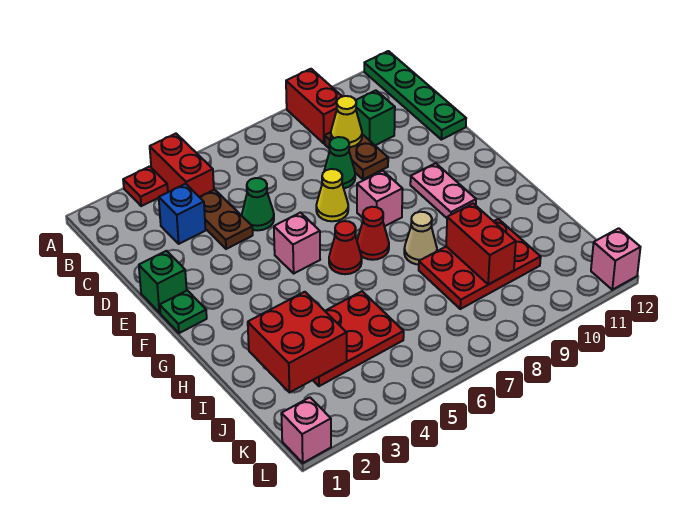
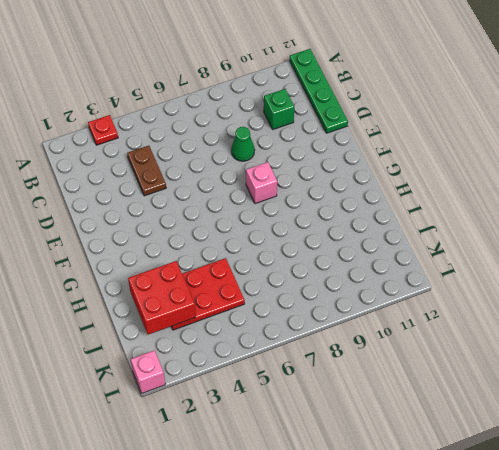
none -> red 1x2 brick [150,134,214,197]
none -> red 1x2 brick [286,69,342,143]
none -> blue 1x1 brick [159,184,206,244]

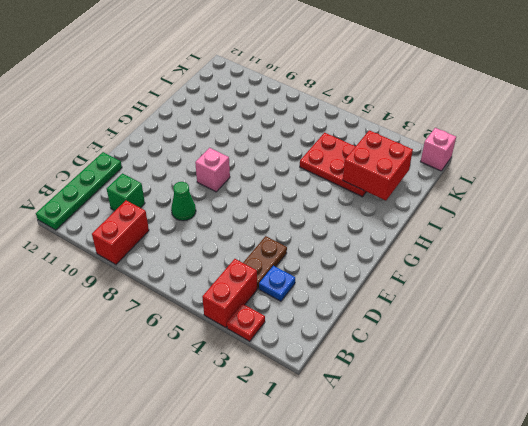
blue 1x1 plate [259,266,295,301] -> blue 1x1 brick [159,184,206,244]
none -> brown 1x2 plate [325,132,388,179]
none -> green 1x1 cone [242,178,274,230]
none -> green 1x1 brick [139,251,187,313]

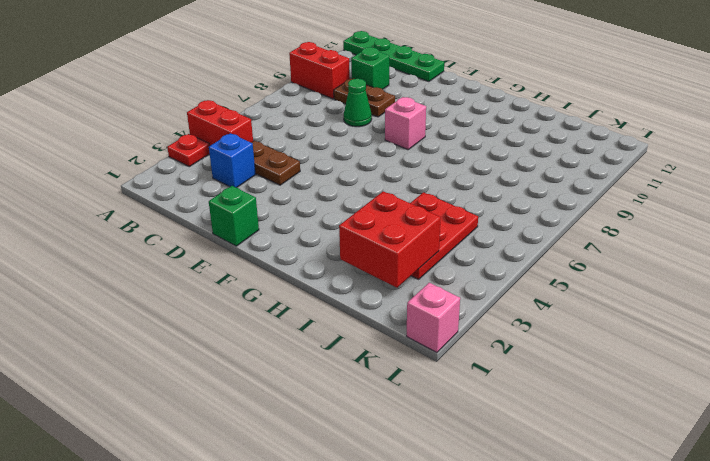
none -> green 1x1 cone [242,178,274,230]
none -> yellow 1x1 cone [316,169,348,221]
none -> green 1x1 plate [160,290,207,333]

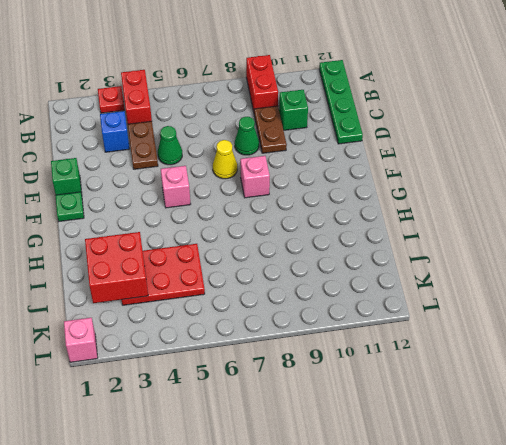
none -> pink 1x2 plate [410,163,476,218]
none -> red 1x1 cone [329,221,362,274]
none -> red 1x1 cone [357,207,389,260]

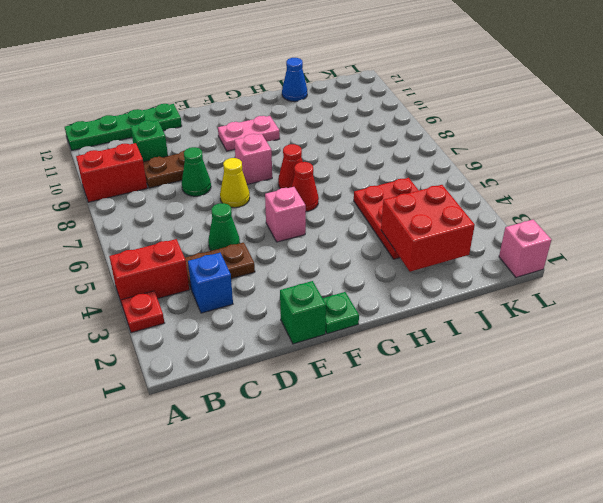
blue 1x1 cone [282,58,307,102] -> none
none -> tan 1x1 cone [404,212,437,265]
none -> red 2x3 plate [419,219,541,309]
none -> pink 1x1 brick [591,228,640,290]

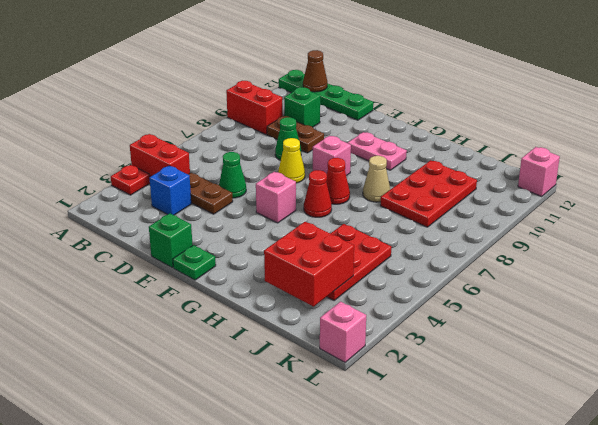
brown 1x1 cone [303,50,328,92] -> none
none -> yellow 1x1 cone [331,96,362,147]
none -> red 1x2 brick [446,204,516,284]

